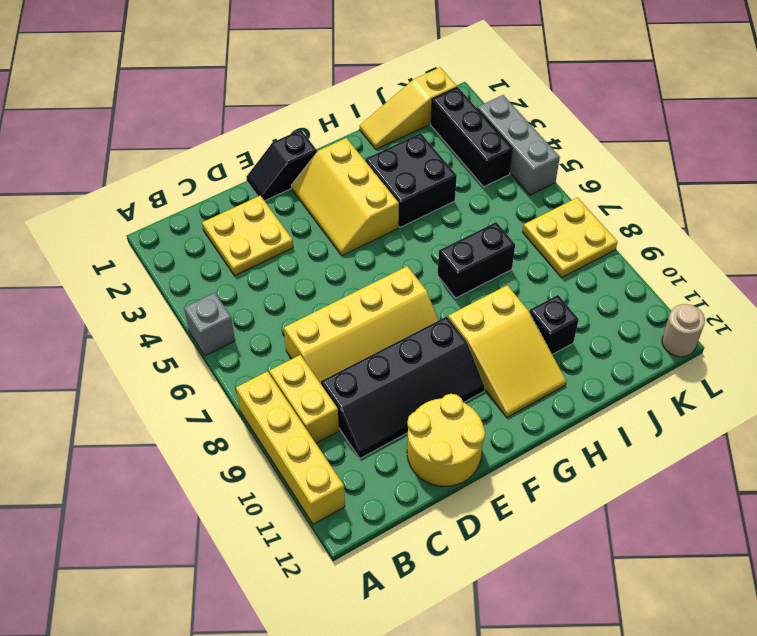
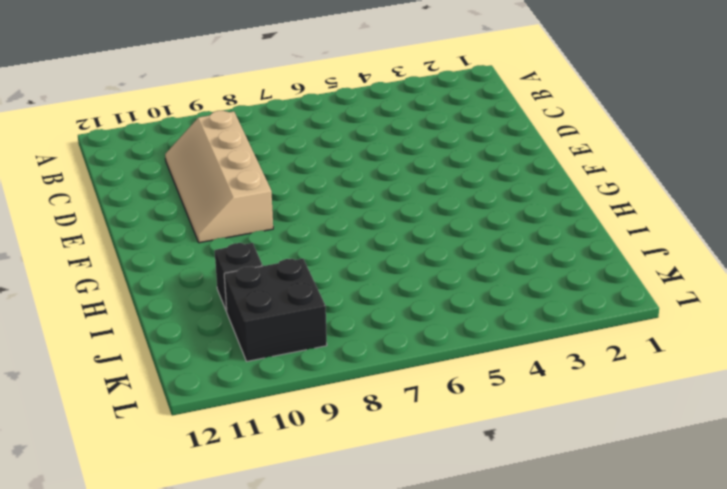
tan 2x4 slope [165,111,273,243] -> black 2x4 slope [321,316,485,458]
black 2x2 brick [224,259,327,361] -> black 2x2 brick moved to [365,133,457,227]
none -> grey 1x1 brick [184,293,235,356]
none -> yellow 1x4 brick [236,371,345,524]
none -> yellow 1x2 brick [269,355,339,443]

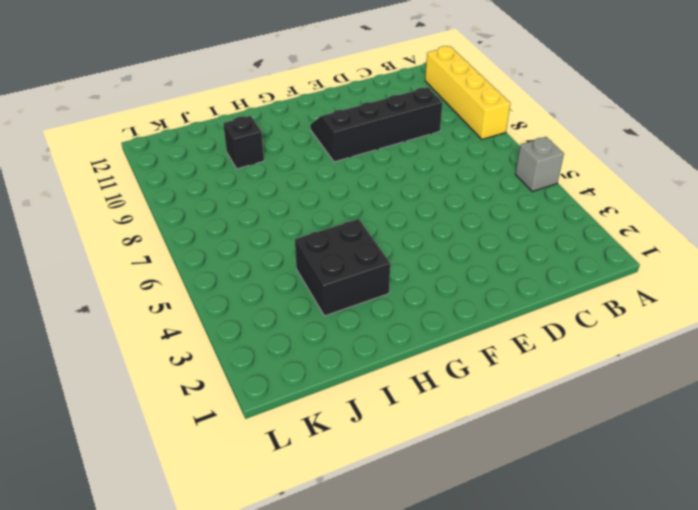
none -> yellow 1x2 brick [269,355,339,443]
none -> yellow 2x2 plate [202,196,293,276]
none -> yellow 2x4 slope [284,266,438,384]

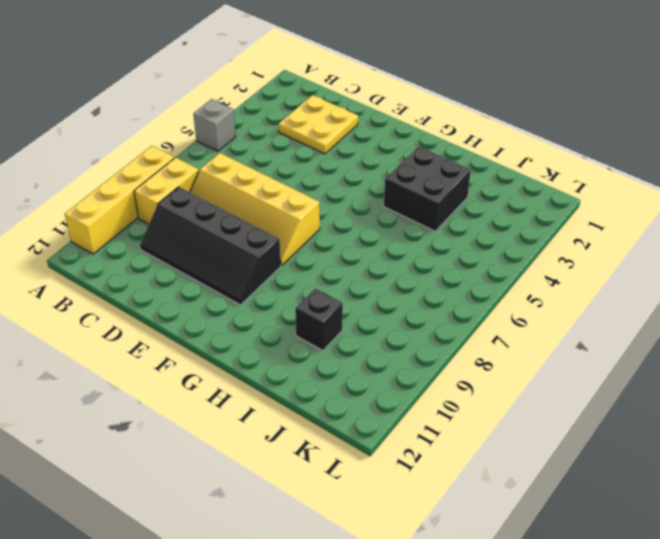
none -> yellow 2x2 round brick [407,394,485,486]
none -> black 1x2 slope [246,130,317,201]
none -> yellow 2x3 slope [292,138,399,256]

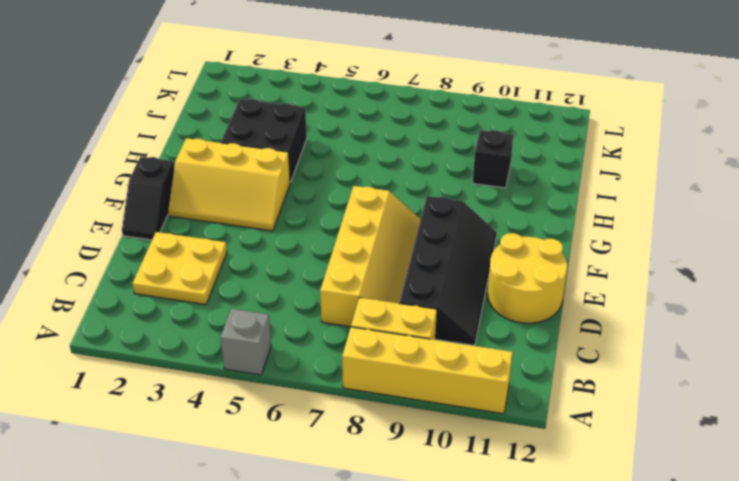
none -> yellow 2x3 slope [448,285,566,417]
none -> black 1x2 brick [437,222,515,298]
none -> yellow 1x3 slope [360,67,457,149]

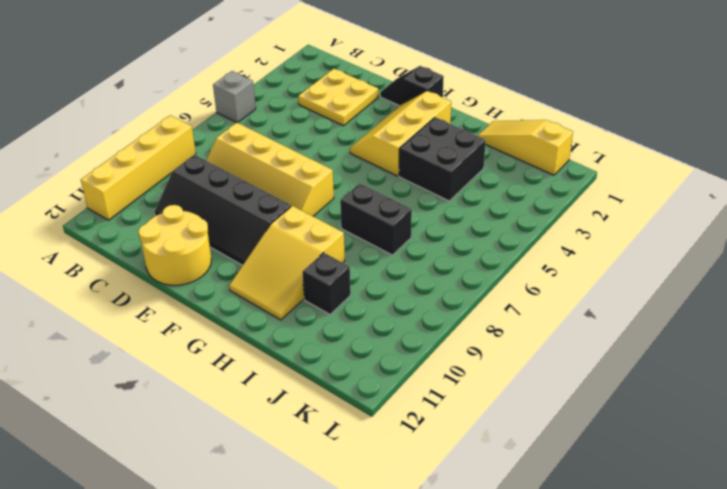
none -> yellow 1x2 brick [269,355,339,443]
none -> black 1x3 brick [431,87,513,187]
none -> yellow 2x2 plate [523,198,618,277]

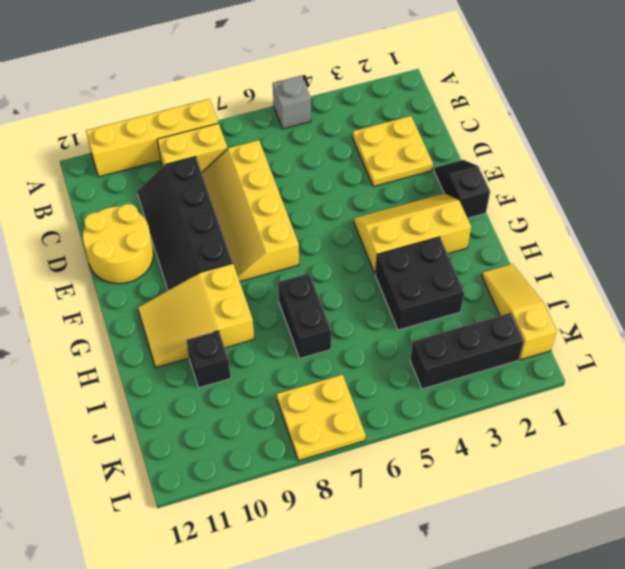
none -> grey 1x3 brick [477,95,560,195]
none -> tan 1x1 round brick [662,304,705,357]

